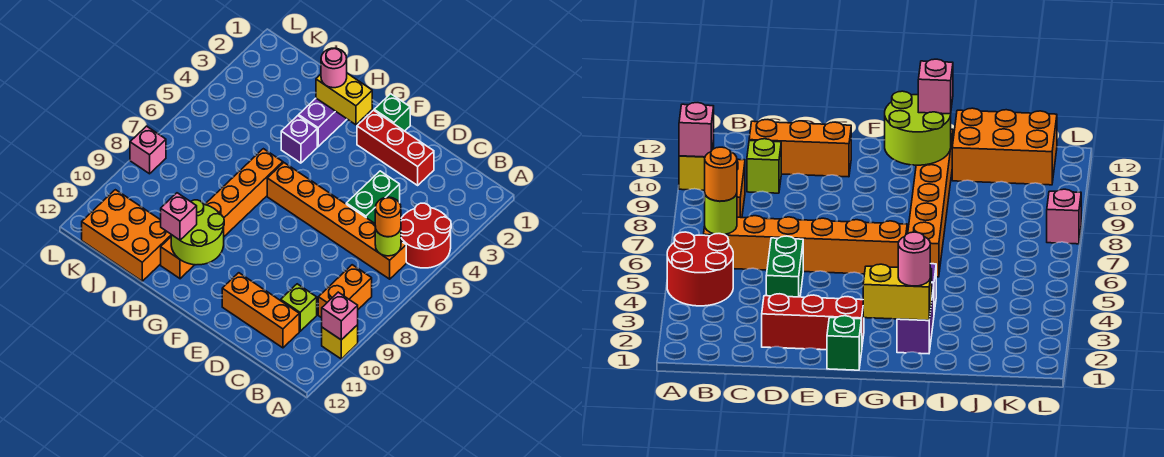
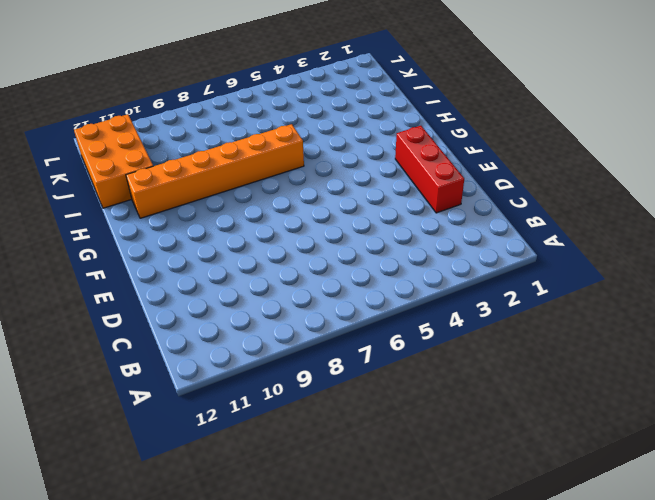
none -> red 2x2 round brick [401,203,451,268]
none -> yellow 1x1 brick [322,325,358,359]
none -> orange 1x6 brick [267,163,406,279]

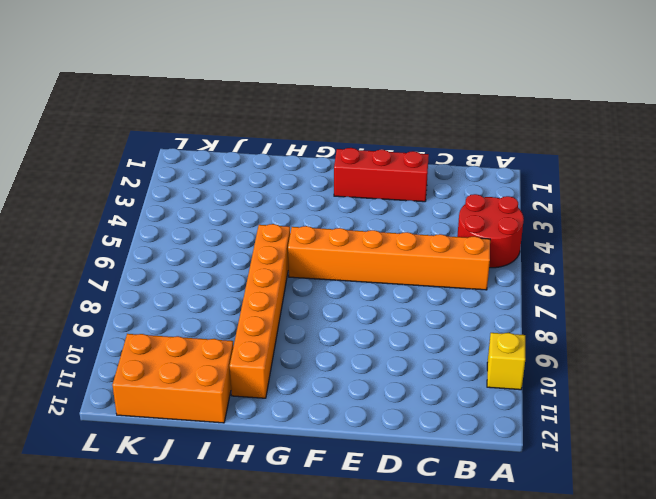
none -> orange 1x2 brick [318,265,372,318]
none -> lime 1x1 brick [281,284,317,331]
none -> orange 1x3 brick [222,273,299,348]

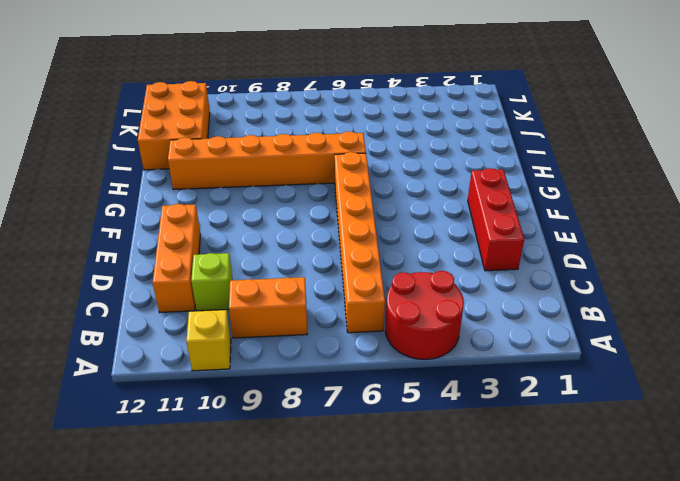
none -> green 1x2 brick [346,171,400,223]
none -> green 1x1 brick [374,94,410,131]
none -> purple 1x2 brick [299,98,347,147]

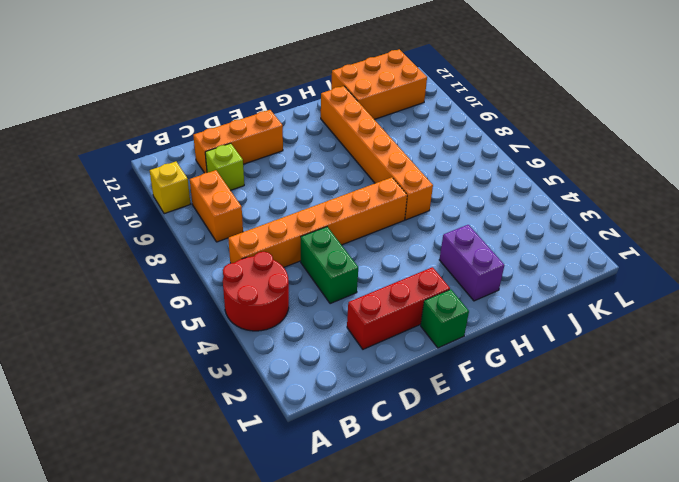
none -> purple 1x1 brick [281,116,317,163]
none -> pink 1x1 brick [130,126,166,174]
none -> pink 1x1 brick [322,292,358,340]

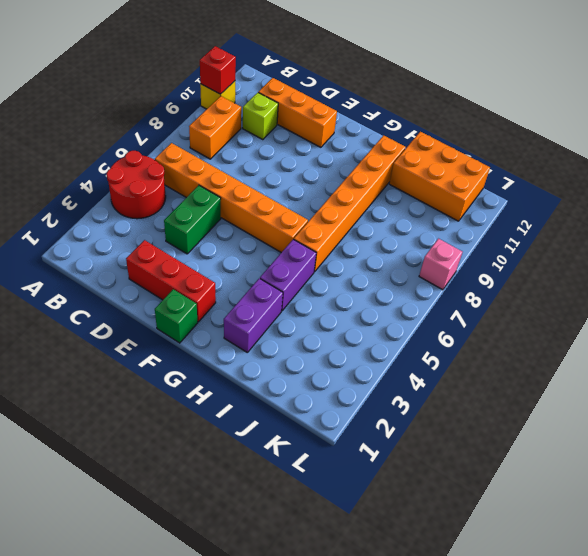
red 1x1 brick [200,46,236,94] -> pink 1x1 brick [322,292,358,340]
purple 1x2 brick [260,239,316,311] -> purple 1x1 brick [281,116,317,163]
none -> lime 1x1 round brick [375,227,401,256]
none -> yellow 1x2 brick [316,73,372,125]
none -> lime 2x2 round brick [171,200,224,265]

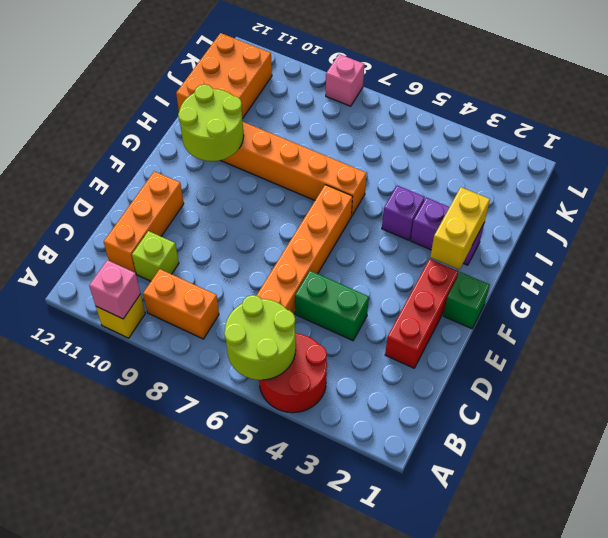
lime 2x2 round brick [224,295,296,380] -> lime 1x1 round brick [375,227,401,256]
none -> orange 1x1 round brick [375,197,401,237]
none -> pink 1x1 round brick [321,48,347,88]
none -> pink 1x1 brick [161,193,197,240]

